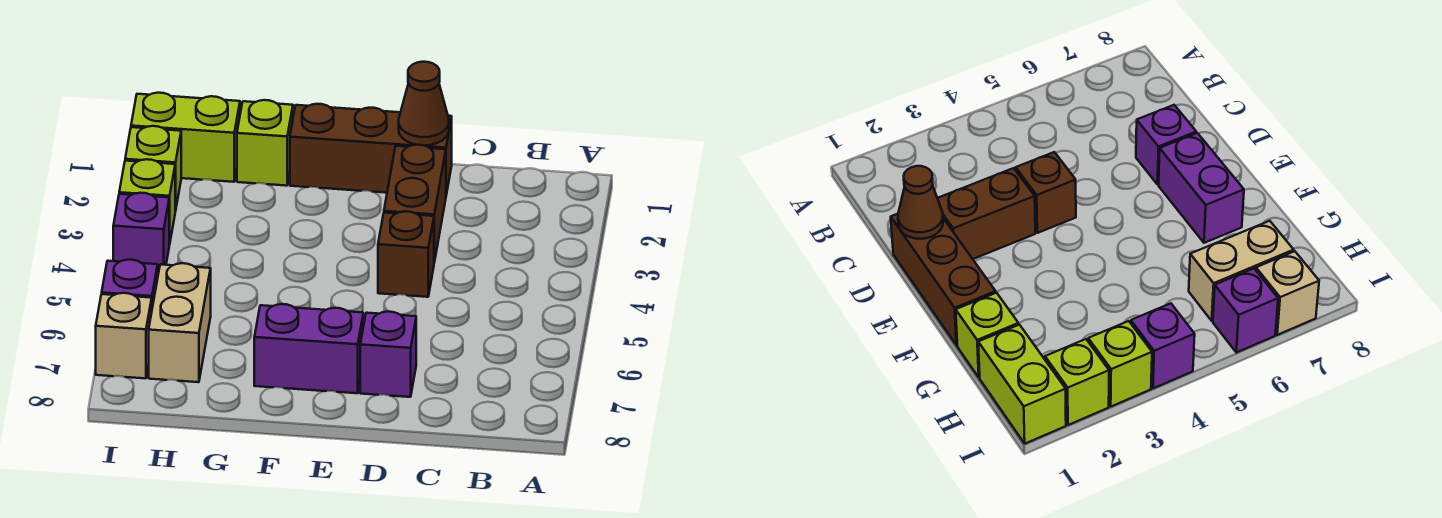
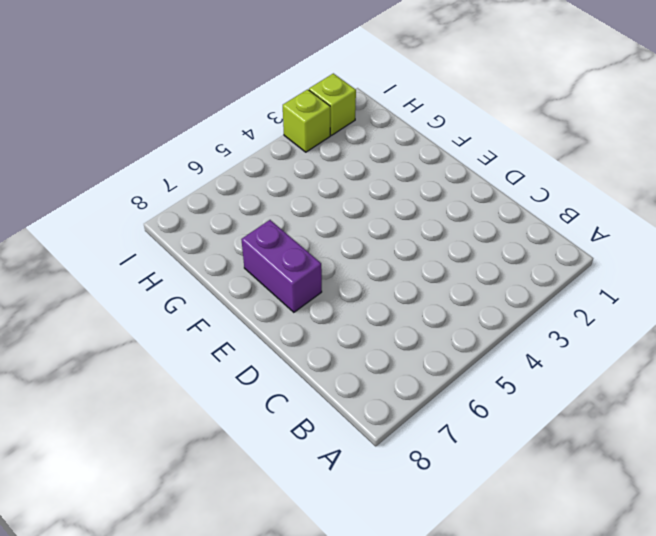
none -> brown 1x3 brick [290,104,452,195]
none -> brown 1x2 brick [384,145,446,262]
none -> brown 1x1 brick [378,211,434,297]

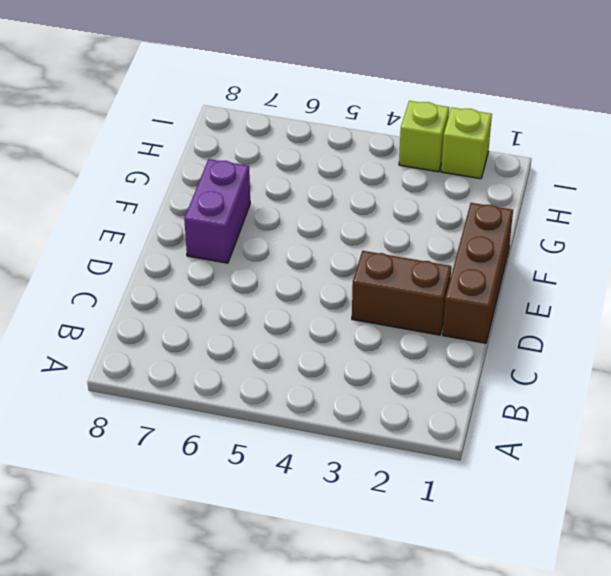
none -> brown 1x1 brick [378,211,434,297]
none -> purple 1x1 brick [360,312,416,397]
none -> lime 1x1 brick [237,100,293,186]

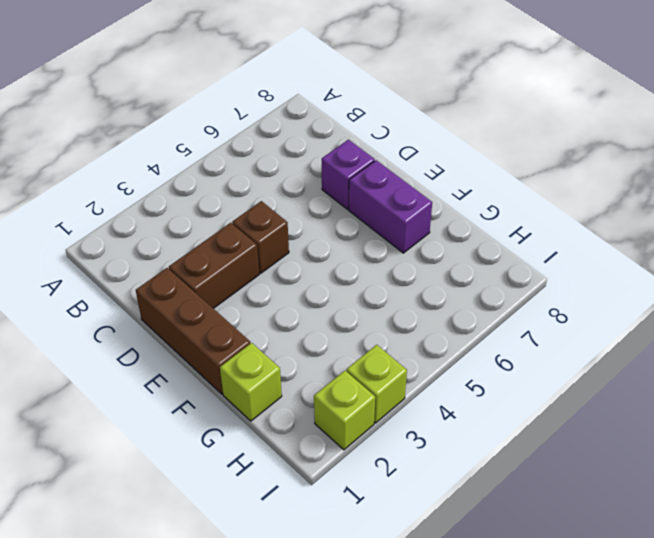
none -> lime 1x2 brick [131,93,240,182]
none -> tan 1x2 brick [149,263,211,382]
none -> purple 1x1 brick [113,193,169,274]

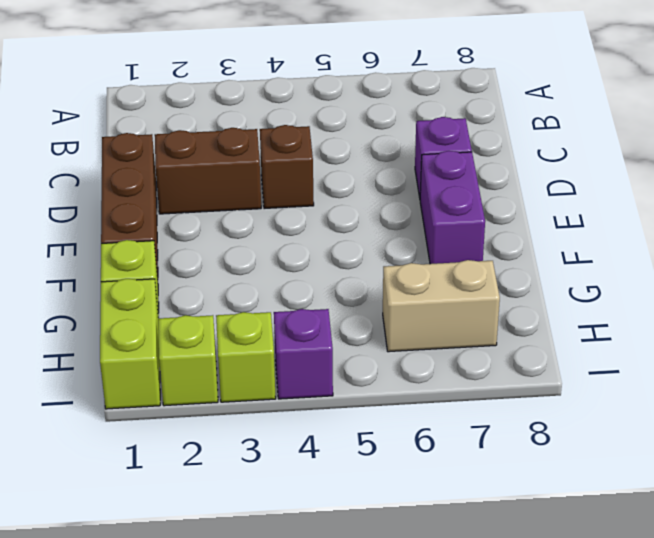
none -> purple 1x1 brick [102,260,158,308]
none -> tan 1x1 brick [96,293,152,378]
none -> brown 1x1 cone [399,62,449,145]

